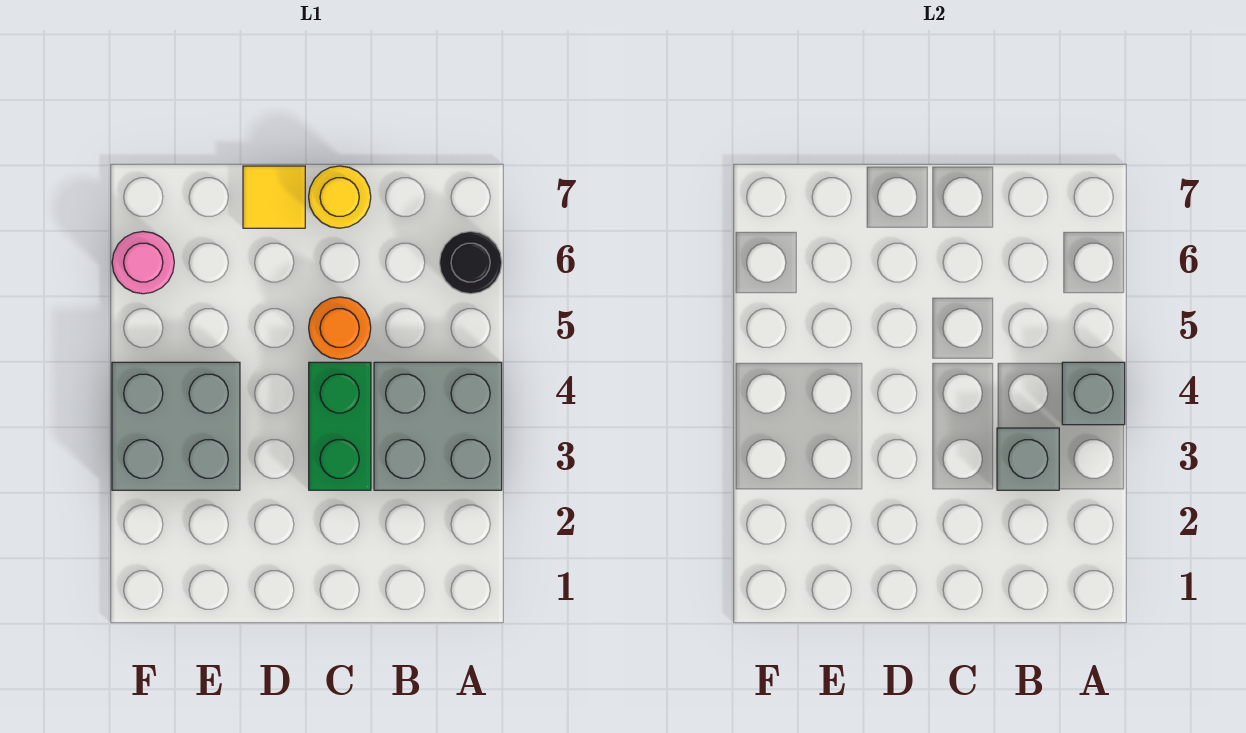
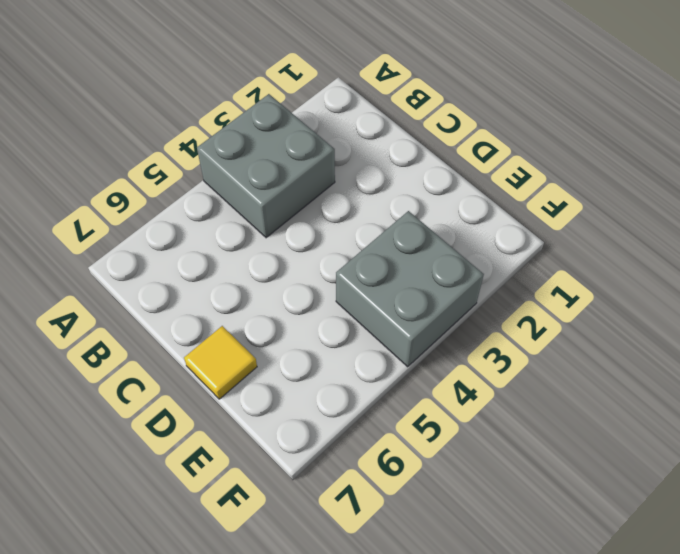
none -> black 1x1 round brick [439,231,502,294]
none -> green 1x2 brick [309,362,371,490]

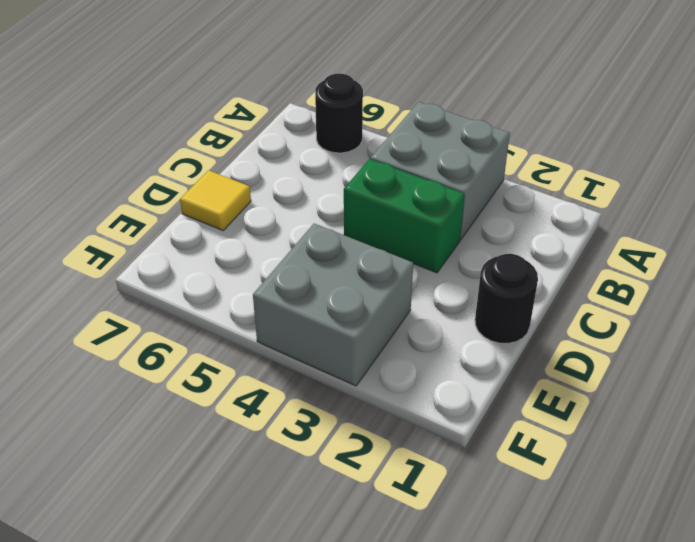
black 1x1 round brick [475,254,538,344] -> none
none -> orange 1x1 round brick [309,297,371,359]
none -> yellow 1x1 round brick [309,166,371,228]

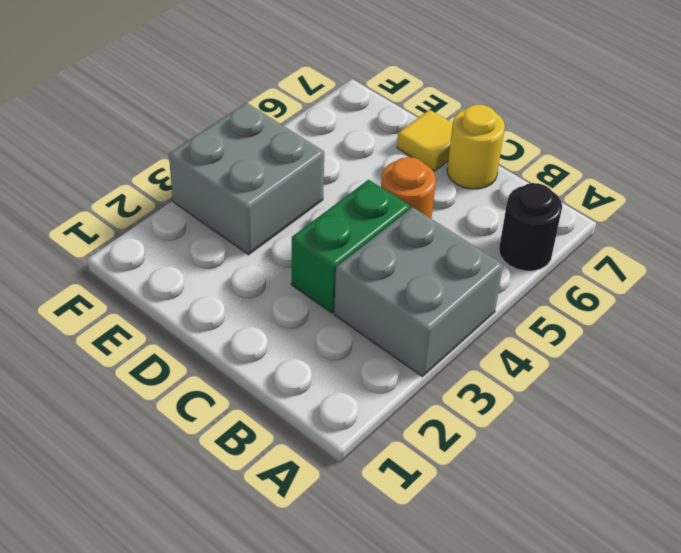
none -> pink 1x1 round brick [112,231,174,294]
none -> grey 1x1 brick [1062,362,1125,425]

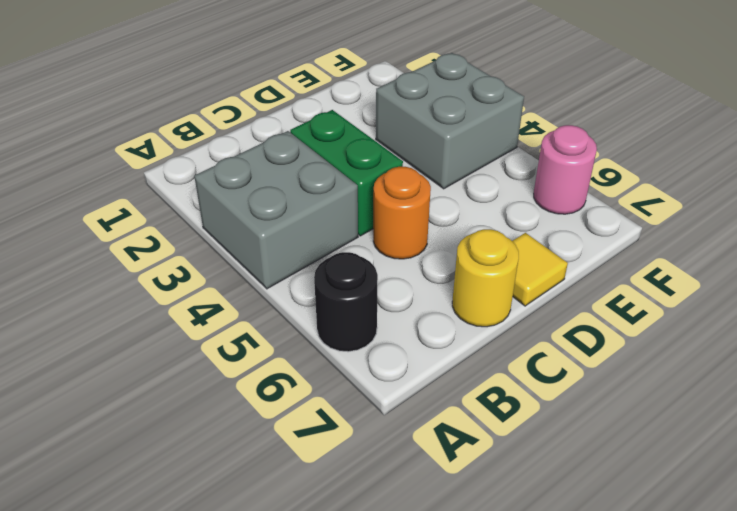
none -> grey 1x1 brick [1062,362,1125,425]
none -> grey 1x1 brick [997,428,1059,490]

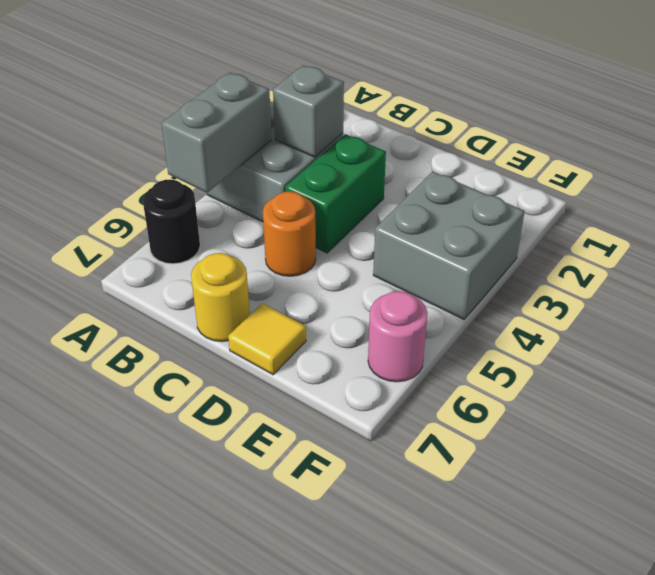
grey 1x2 brick [161,72,272,193] -> grey 1x1 brick [1062,362,1125,425]

